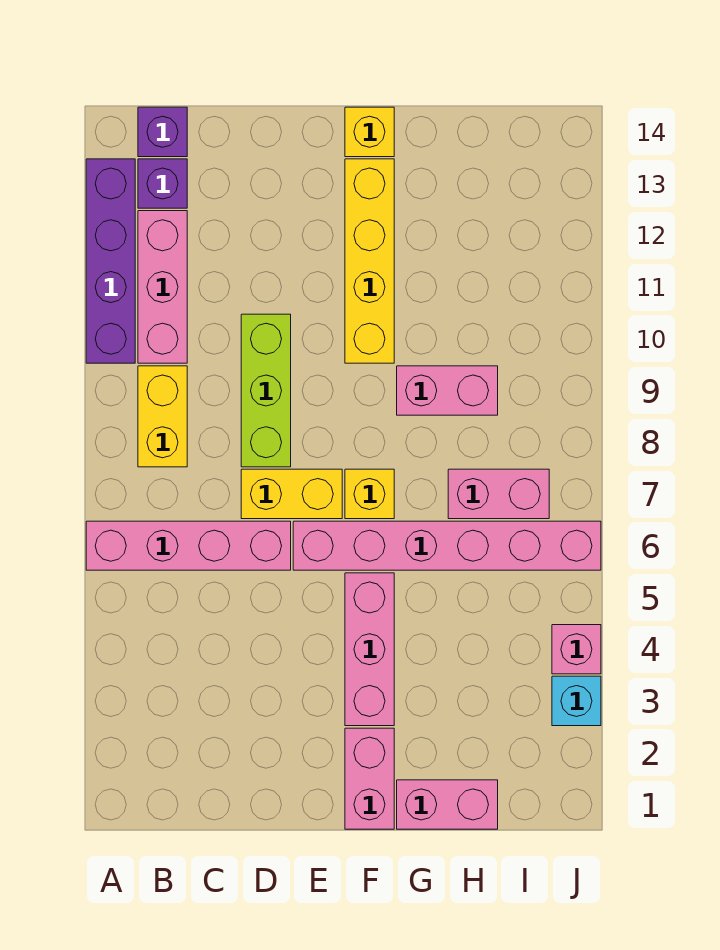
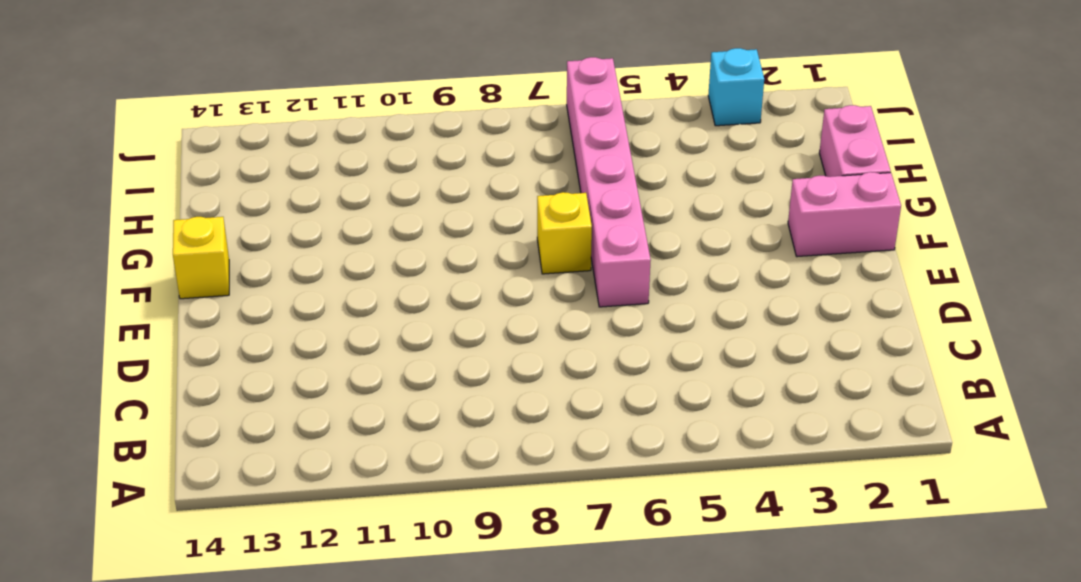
none -> pink 1x4 brick [86,521,291,570]
none -> purple 1x4 brick [86,159,135,363]
none -> yellow 1x2 brick [138,366,187,467]

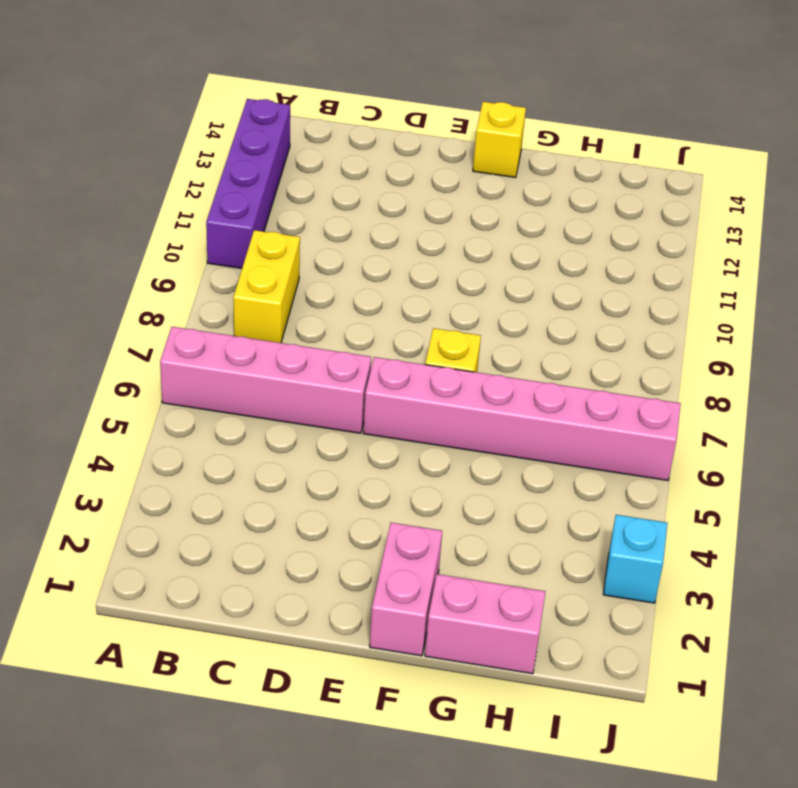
none -> pink 1x3 brick [138,211,187,363]
none -> purple 1x1 brick [138,159,187,208]
none -> purple 1x1 brick [138,107,187,157]

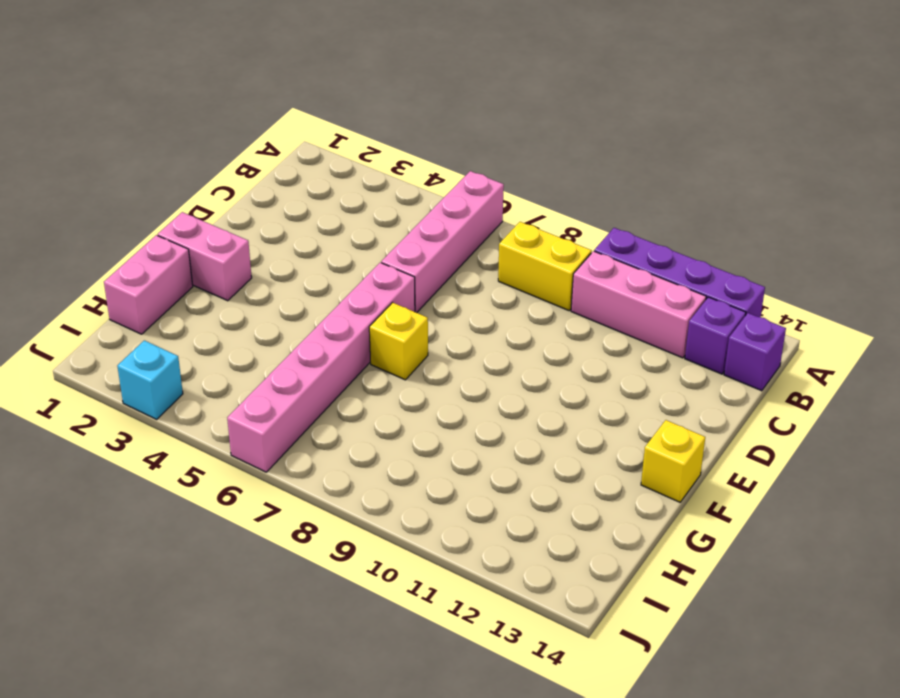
none -> yellow 1x2 brick [241,469,342,519]
none -> lime 1x3 brick [241,314,291,467]
none -> pink 1x3 brick [345,573,394,726]

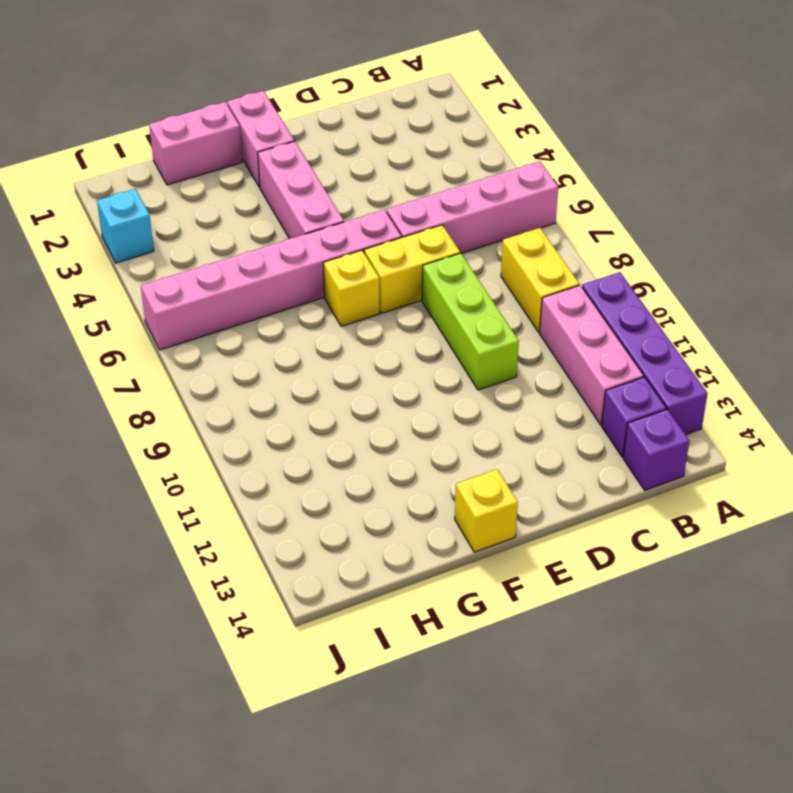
none -> yellow 1x4 brick [345,159,394,363]
none -> pink 1x2 brick [397,366,498,415]
none -> pink 1x2 brick [448,469,549,519]

